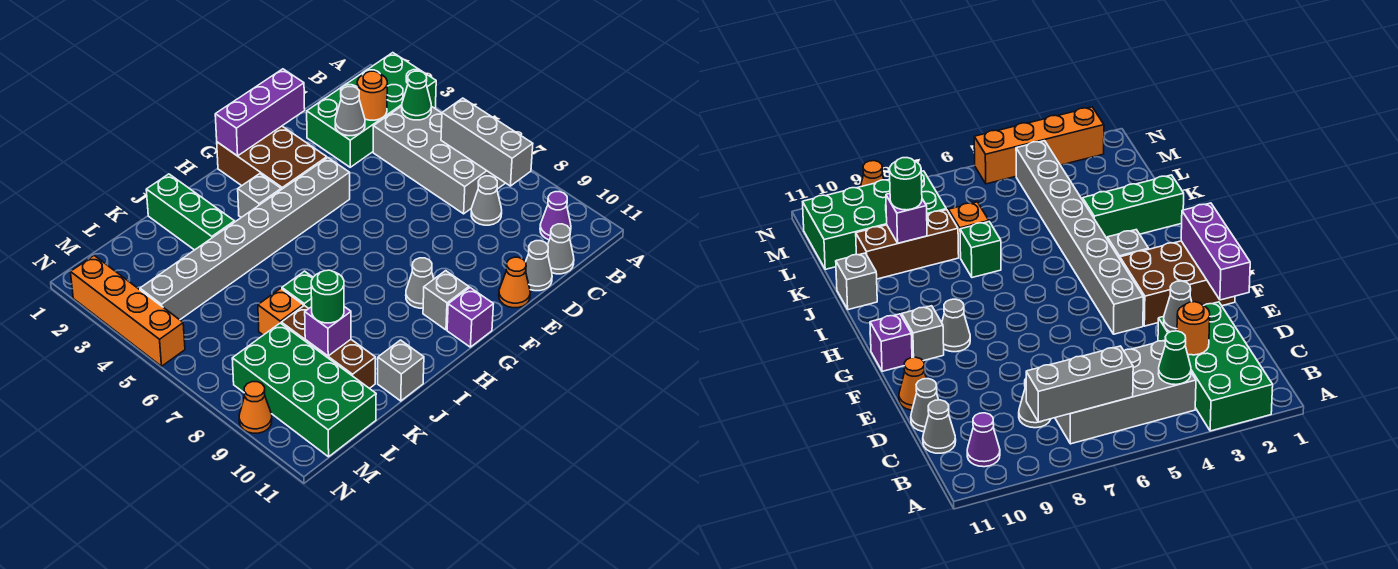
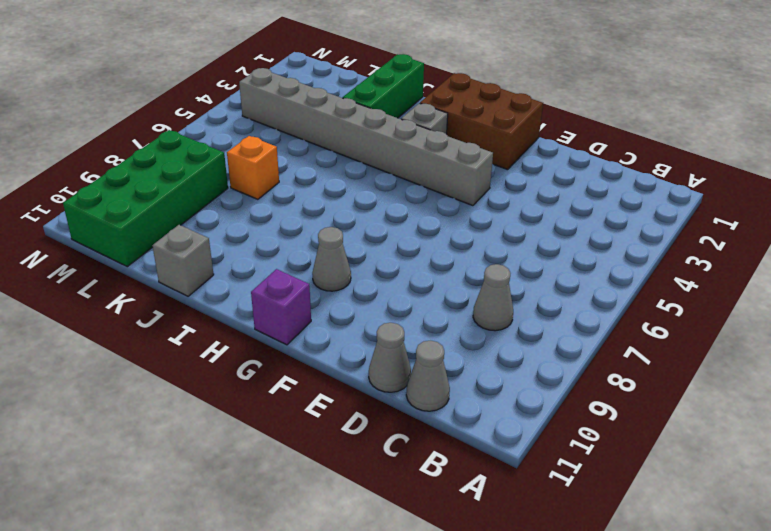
brown 2x3 brick [420,73,543,170] -> brown 2x3 brick turned to [217,126,327,190]
none -> green 2x4 brick [307,53,436,167]
none -> grey 2x4 brick [373,106,505,214]
none -> purple 1x1 cone [540,192,571,240]

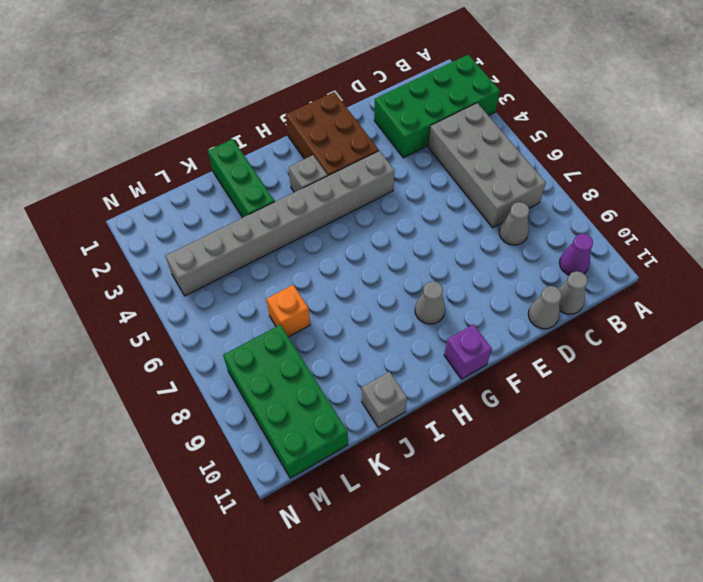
none -> orange 1x1 cone [499,257,530,308]
none -> grey 1x1 brick [423,271,469,330]
none -> green 1x1 brick [282,271,313,308]

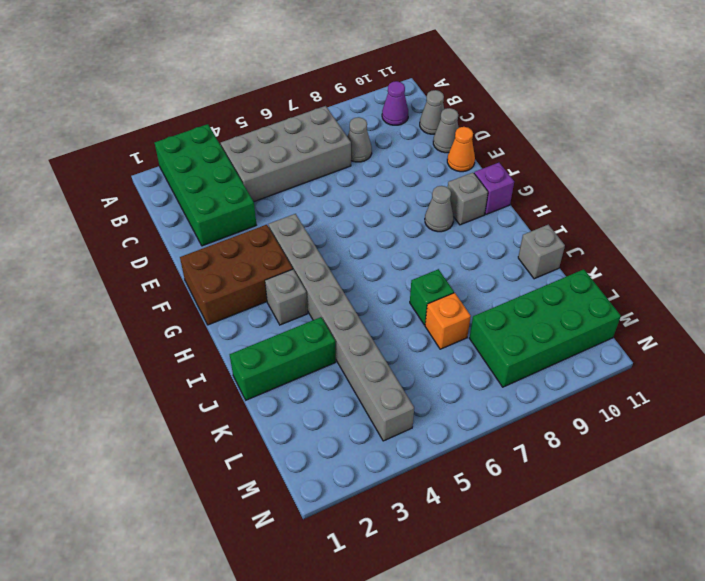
none -> brown 1x3 brick [281,306,376,389]
none -> orange 1x4 brick [71,256,185,366]
none -> orange 1x1 cone [239,382,272,433]

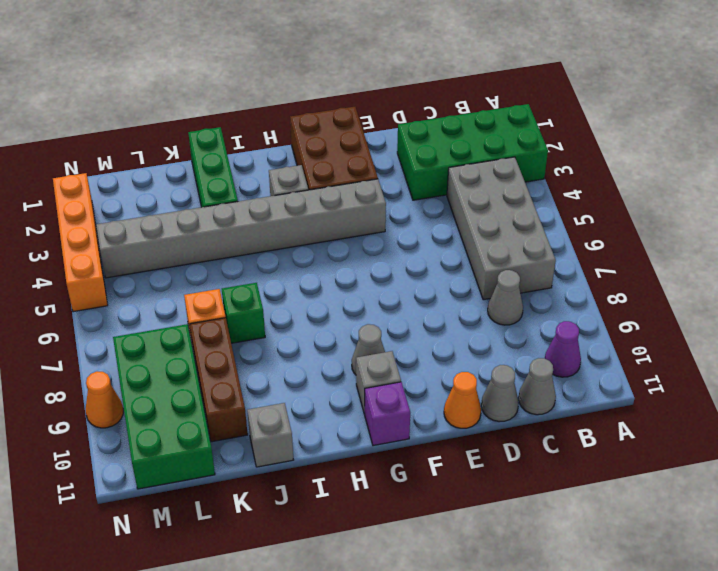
none -> green 1x1 cone [402,71,431,120]
none -> grey 1x3 brick [441,98,533,186]
none -> orange 1x1 round brick [357,71,387,120]

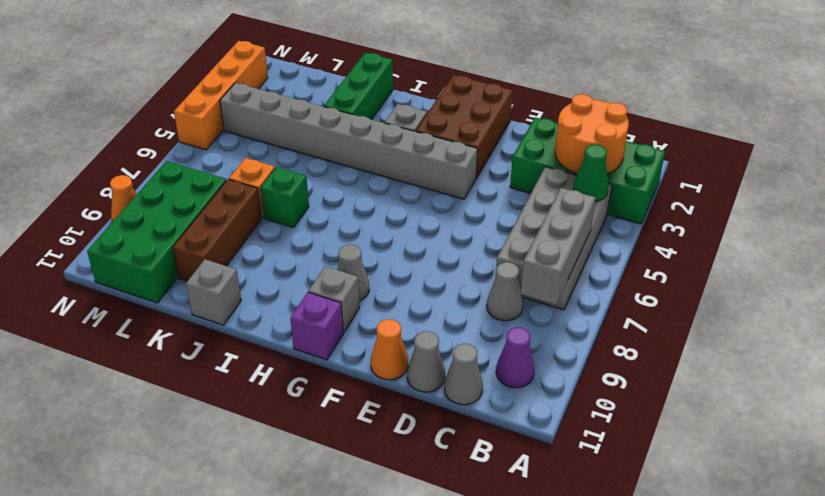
orange 2x2 round brick [555,94,629,174] -> orange 1x1 round brick [357,71,387,120]
none -> grey 1x1 cone [335,87,365,136]
none -> purple 1x3 brick [215,69,305,156]
none -> purple 1x1 brick [305,307,351,356]

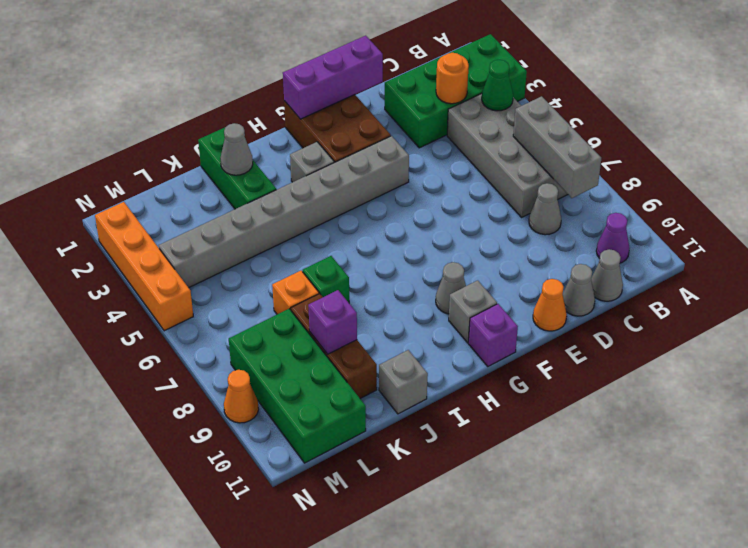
grey 1x1 cone [220,123,253,175] -> grey 1x1 cone moved to [335,87,365,136]
none -> green 1x1 round brick [311,270,344,323]

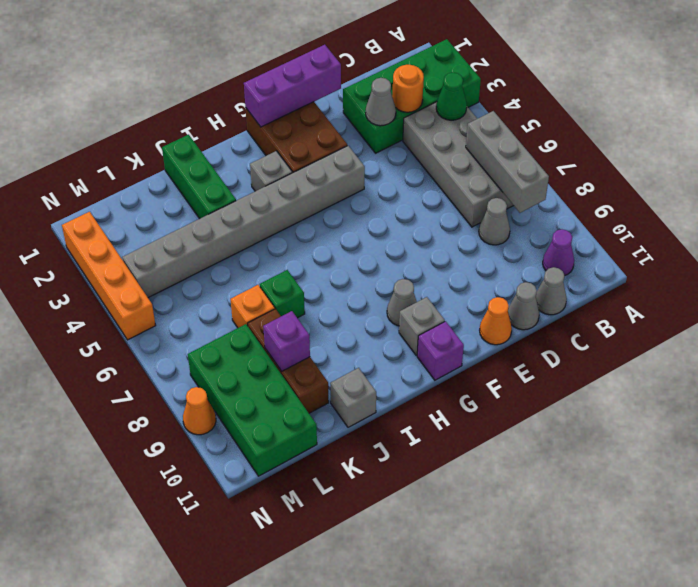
none -> green 1x1 round brick [311,270,344,323]

